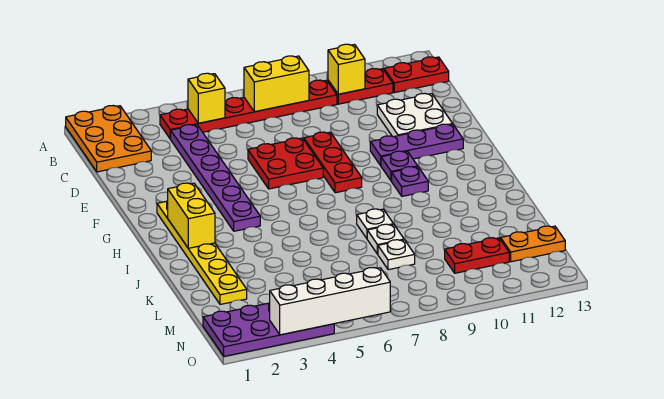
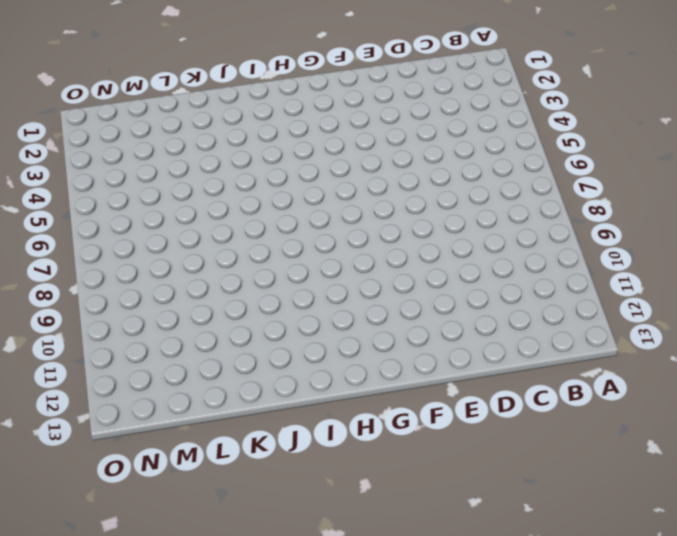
none -> orange 2x3 plate [66,106,151,172]
none -> red 1x6 plate [160,80,337,139]
none -> red 1x2 plate [328,69,393,104]

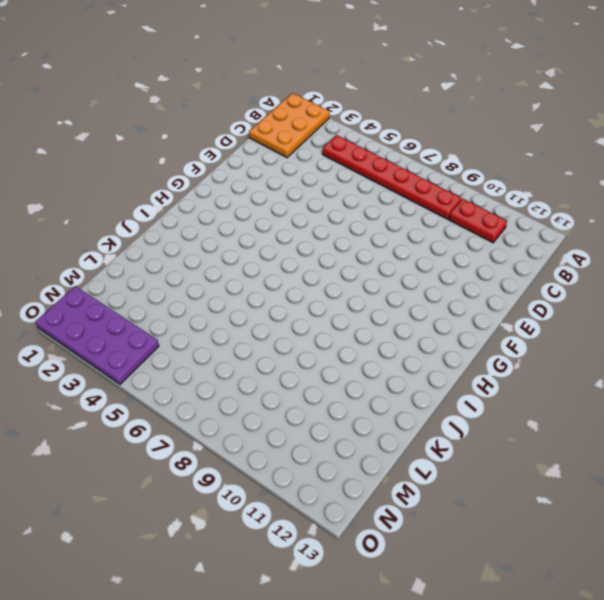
none -> red 1x2 plate [384,57,449,93]
none -> purple 1x6 plate [171,125,260,231]
none -> white 2x2 plate [377,94,452,137]

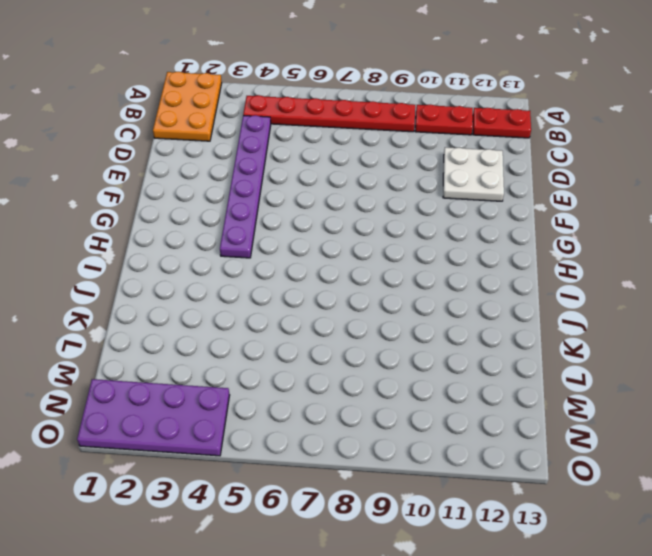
none -> red 2x2 plate [248,138,323,189]
none -> red 1x3 plate [304,132,362,193]
none -> purple 1x3 plate [370,124,463,165]

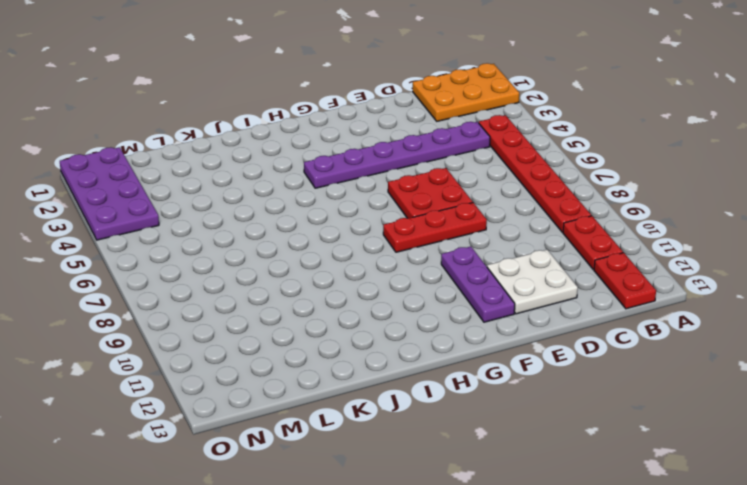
none -> yellow 1x6 plate [157,201,247,304]
none -> purple 1x1 plate [381,151,418,181]
none -> purple 1x1 plate [392,167,428,196]

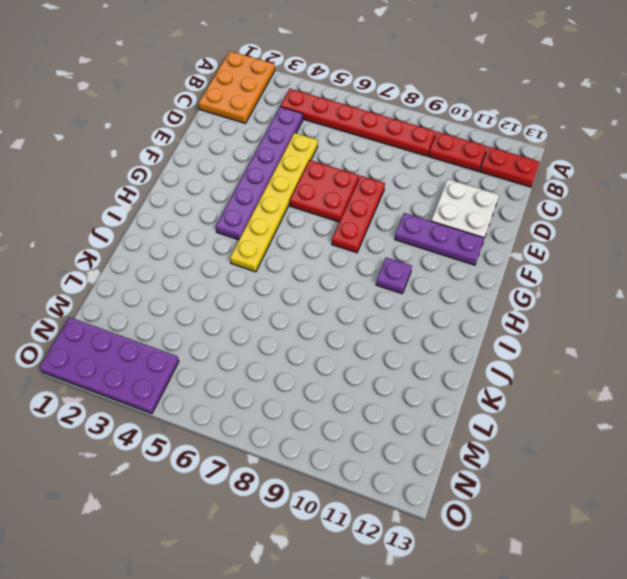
yellow 1x6 plate [230,133,318,272] -> yellow 1x6 plate moved to [157,201,247,304]
none -> purple 1x1 plate [381,151,418,181]
none -> white 1x1 plate [357,209,394,238]
none -> white 1x1 plate [367,224,404,254]

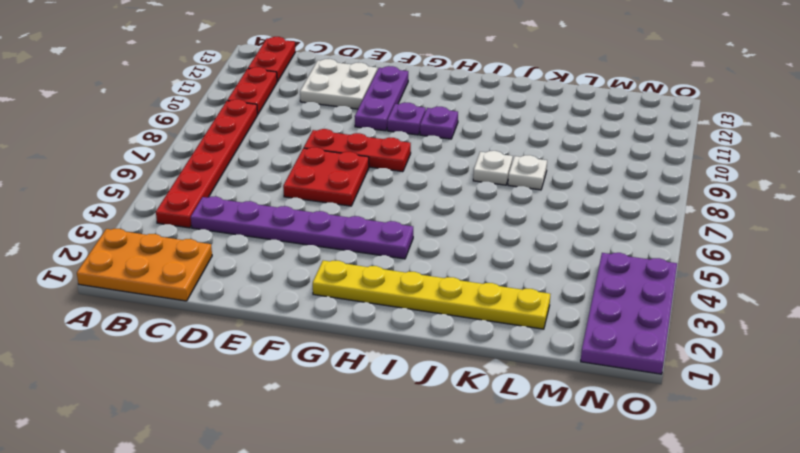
none -> white 1x1 plate [378,240,415,270]
none -> red 1x2 plate [445,238,509,273]
none -> orange 1x2 plate [501,226,565,262]

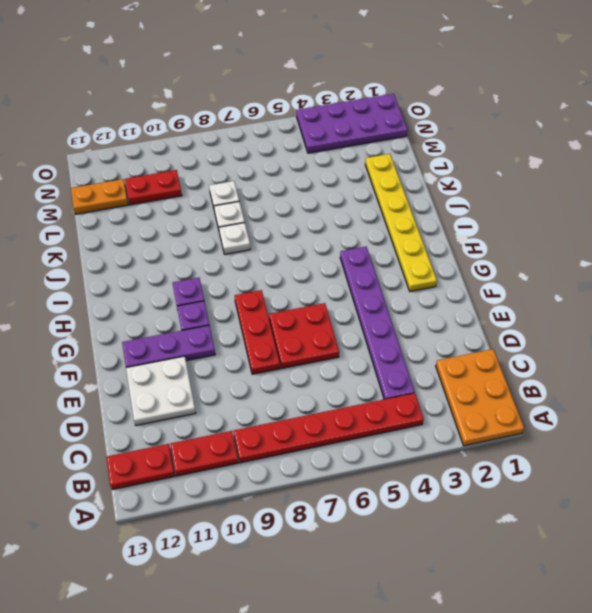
none -> yellow 1x1 brick [188,73,225,123]
none -> yellow 1x2 brick [244,56,309,112]
none -> yellow 1x1 brick [328,44,365,94]

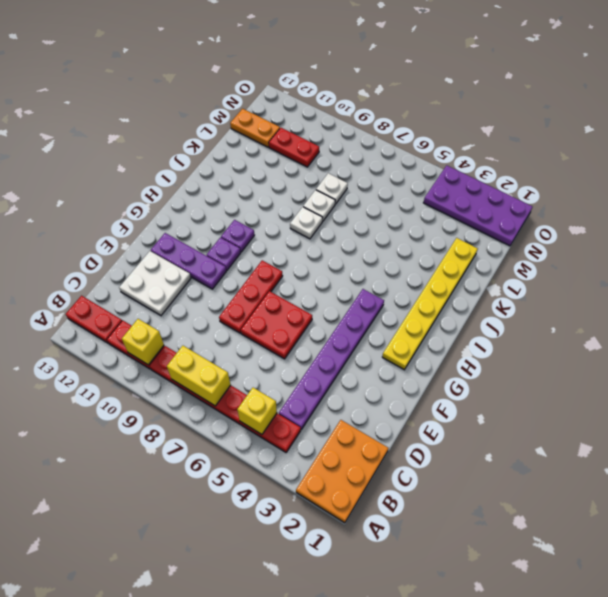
none -> yellow 1x2 brick [168,183,215,248]
none -> white 1x4 brick [270,268,390,335]

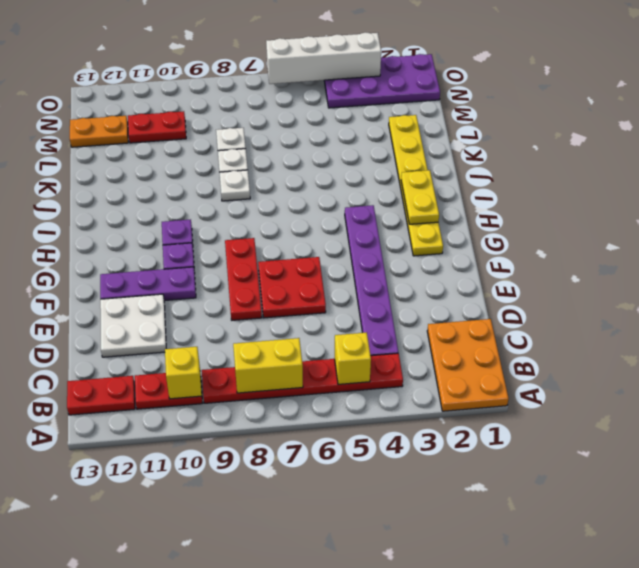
yellow 1x2 plate [401,170,439,224] -> yellow 1x2 brick [168,183,215,248]

